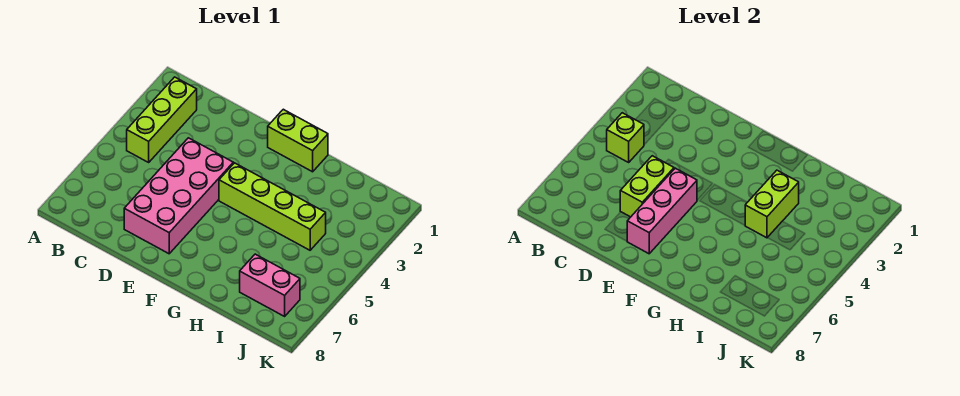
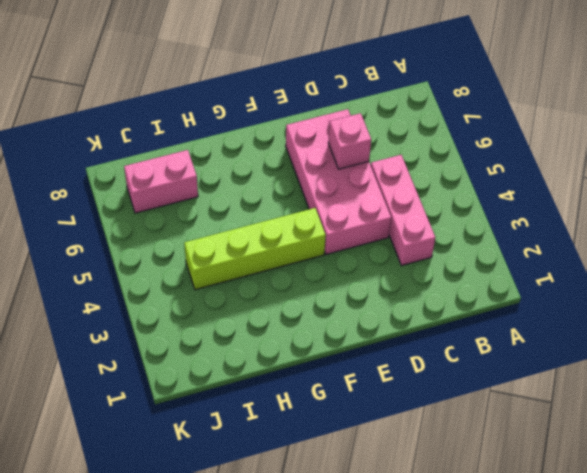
pink 1x3 brick [371,155,435,266] -> pink 1x3 brick moved to [627,168,697,254]
pink 1x1 brick [328,113,371,169] -> lime 1x2 brick [620,156,674,217]
none -> lime 1x3 brick [127,77,197,162]
none -> lime 1x2 brick [268,109,328,172]

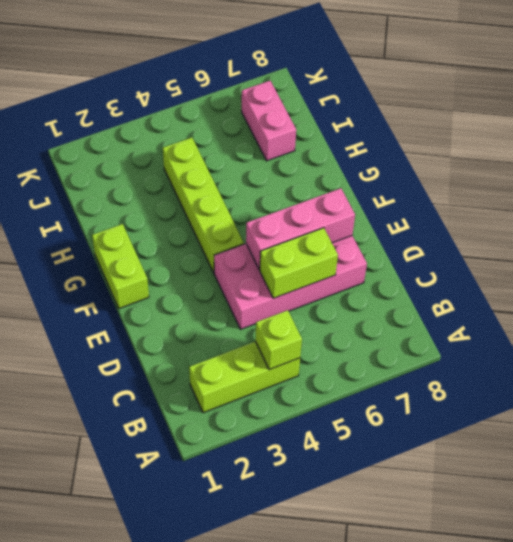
none -> lime 1x2 brick [745,170,799,238]

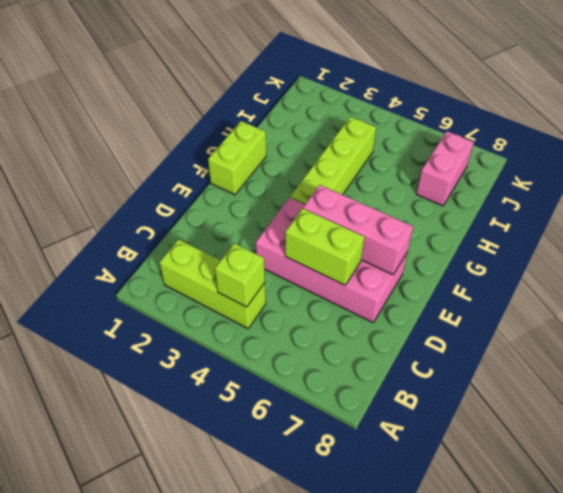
none -> lime 1x2 brick [745,170,799,238]

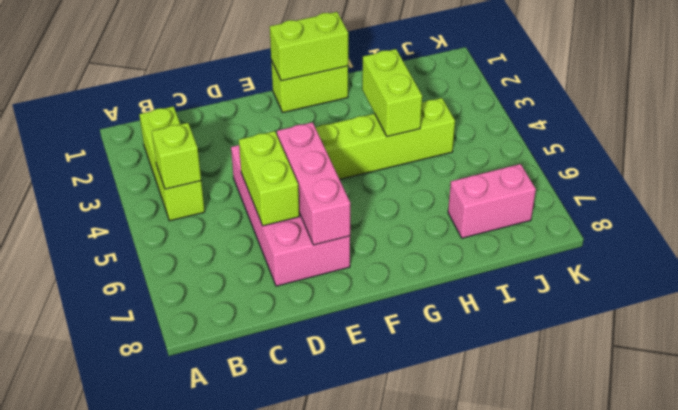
lime 1x2 brick [270,12,348,81] -> none

